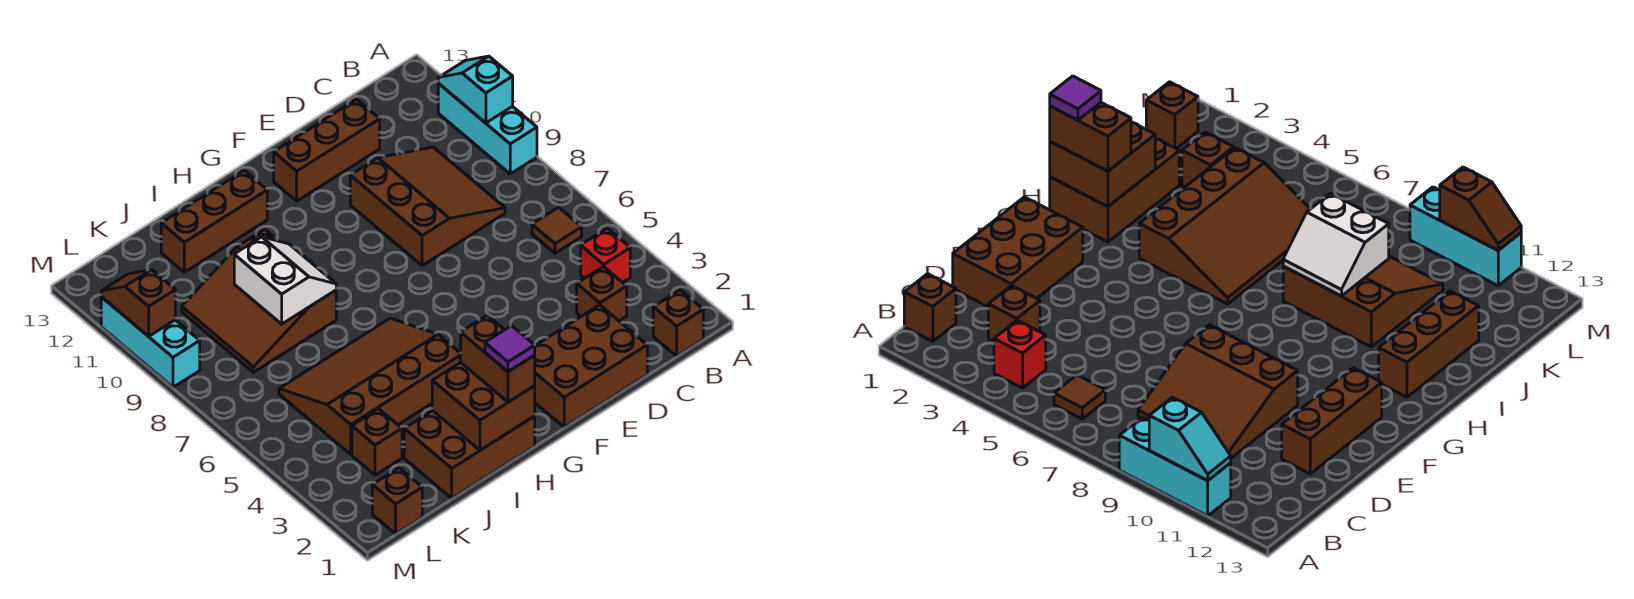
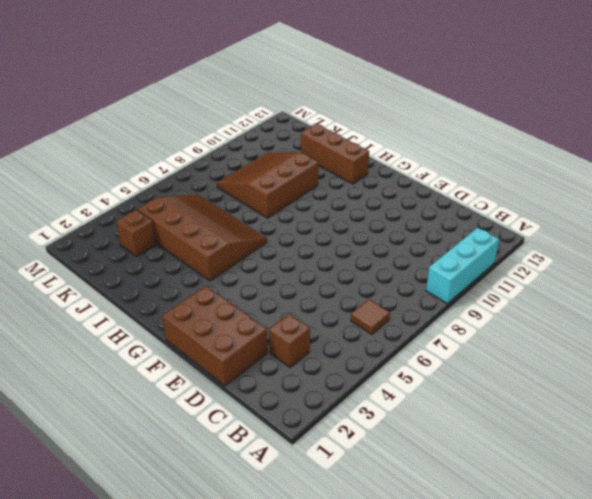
none -> brown 1x1 brick [653,290,703,356]
none -> red 1x1 brick [581,228,630,282]
none -> brown 3x3 slope [350,147,505,266]

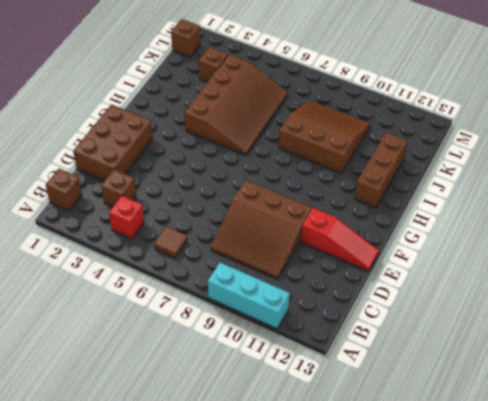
red 1x3 slope [301,208,379,271] -> brown 1x3 brick [274,99,380,201]
none -> brown 2x3 brick [404,411,535,498]
none -> cyan 1x3 brick [101,297,200,387]
none -> cyan 1x2 slope [438,56,513,123]

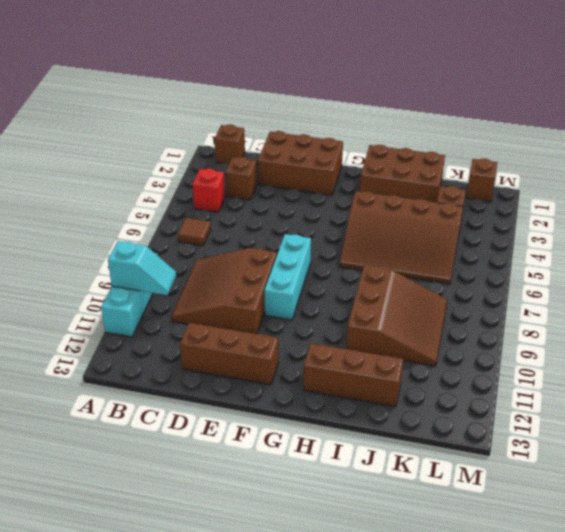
cyan 1x2 slope [108,241,176,295] -> cyan 1x2 slope turned to [438,56,513,123]
cyan 1x3 brick [265,234,311,320] -> cyan 1x3 brick moved to [101,297,200,387]
none -> brown 2x2 brick [432,362,535,450]
none -> white 2x2 slope [234,237,336,324]
none -> brown 1x2 slope [101,270,175,336]

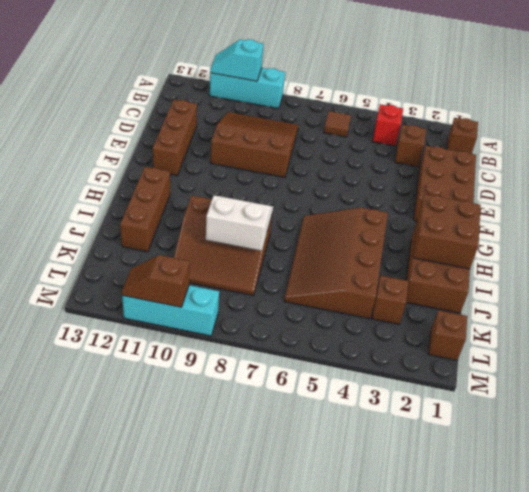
none -> brown 1x2 brick [461,315,535,402]
none -> purple 1x1 tile [485,326,535,372]

